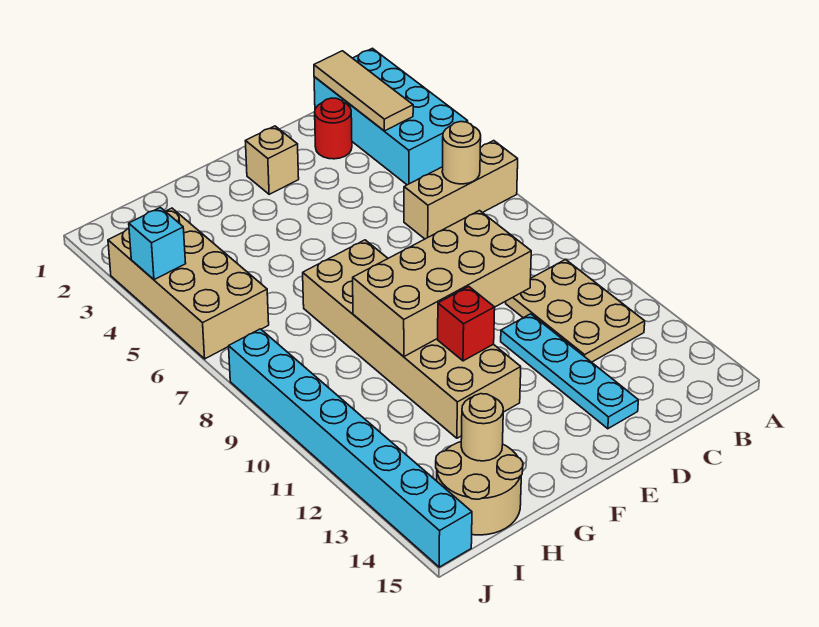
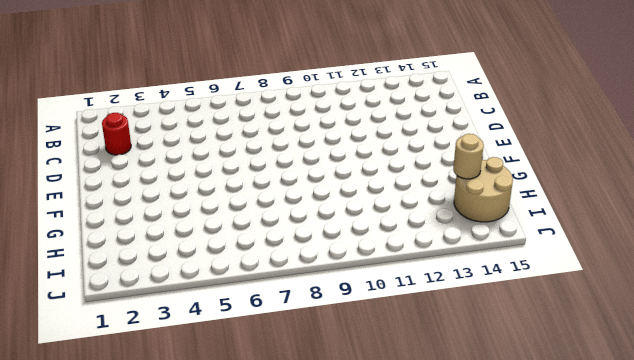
none -> cyan 2x4 brick [314,48,468,185]
none -> tan 1x3 brick [404,141,518,239]
none -> tan 2x3 plate [506,259,645,362]

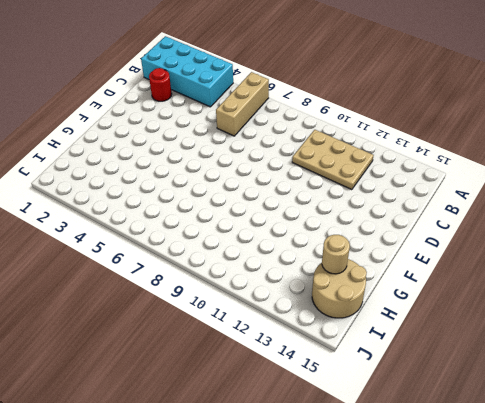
none -> cyan 1x4 plate [501,314,638,429]
none -> tan 1x1 brick [246,126,299,194]
none -> tan 2x6 brick [303,240,521,438]

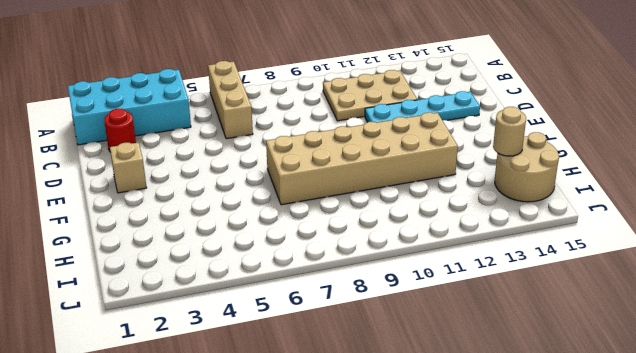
none -> tan 2x4 brick [108,208,269,359]
none -> cyan 1x8 brick [229,329,472,567]
none -> tan 1x3 tile [314,51,413,131]

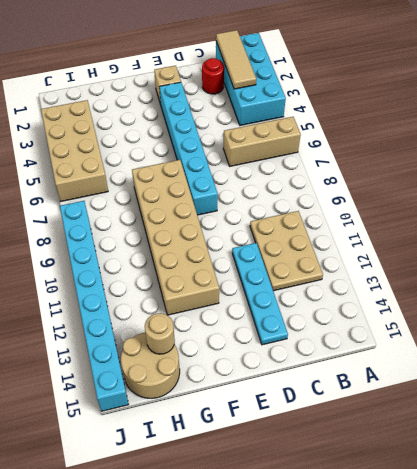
cyan 1x6 brick [159,82,218,215] -> none
none -> tan 1x1 round brick [442,122,481,184]
none -> tan 2x4 brick [353,211,531,357]
none -> red 1x1 brick [438,287,495,361]

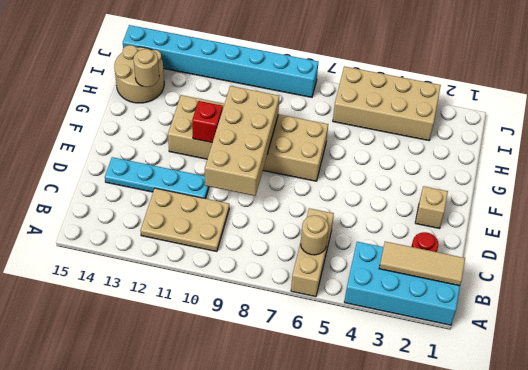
none -> cyan 1x1 brick [129,207,186,280]

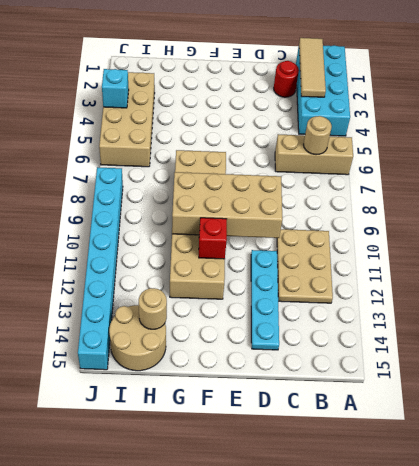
none -> tan 1x1 brick [246,126,299,194]

